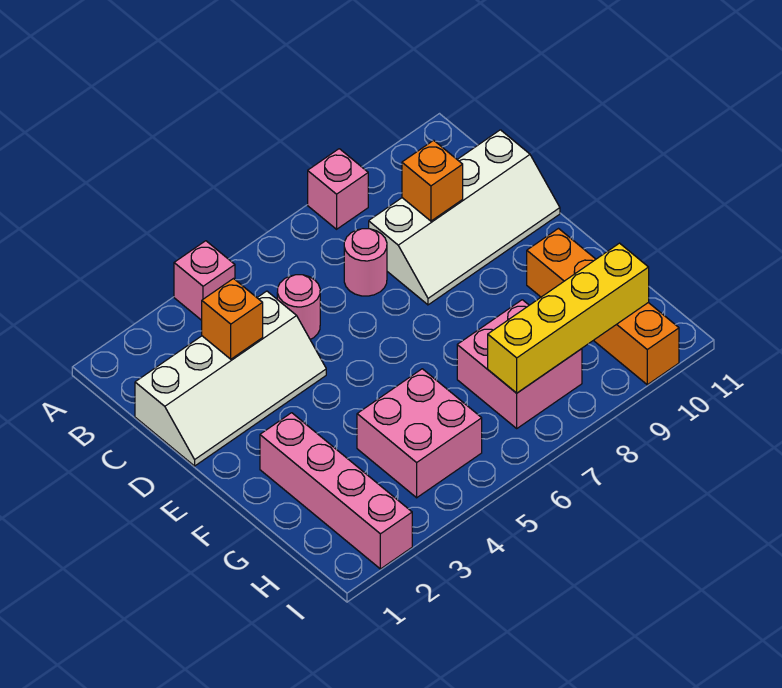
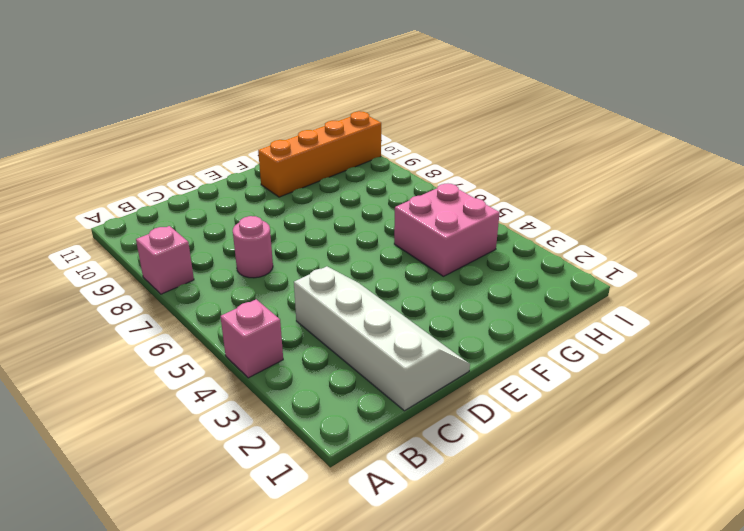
none -> pink 1x1 round brick [277,275,320,339]
none -> white 2x4 slope [369,130,560,305]
none -> pink 1x4 brick [260,413,412,569]

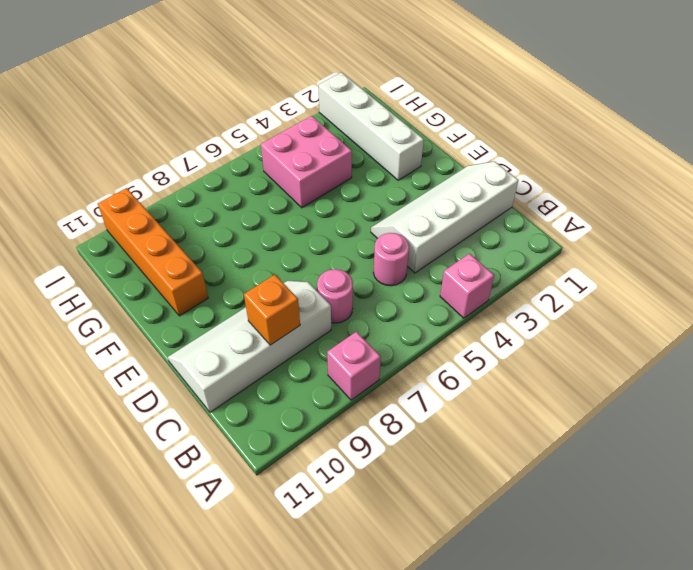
white 1x4 brick [319,72,424,180] -> pink 1x4 brick [260,413,412,569]
none -> pink 2x2 brick [457,300,582,428]
none -> orange 1x1 brick [202,279,263,359]
none -> yellow 1x4 brick [488,243,649,393]

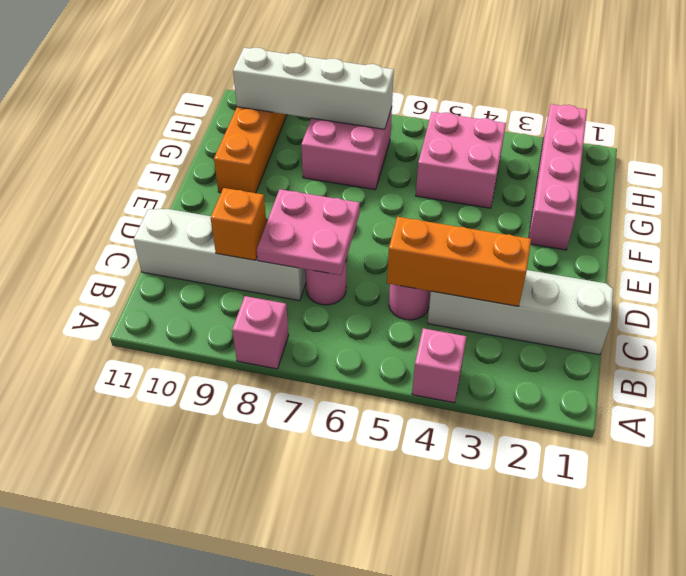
orange 1x3 brick [387,217,531,306] -> orange 1x1 brick [202,279,263,359]
pink 2x2 plate [257,189,360,275] -> none
white 1x4 brick [233,48,394,129] -> yellow 1x4 brick [488,243,649,393]

